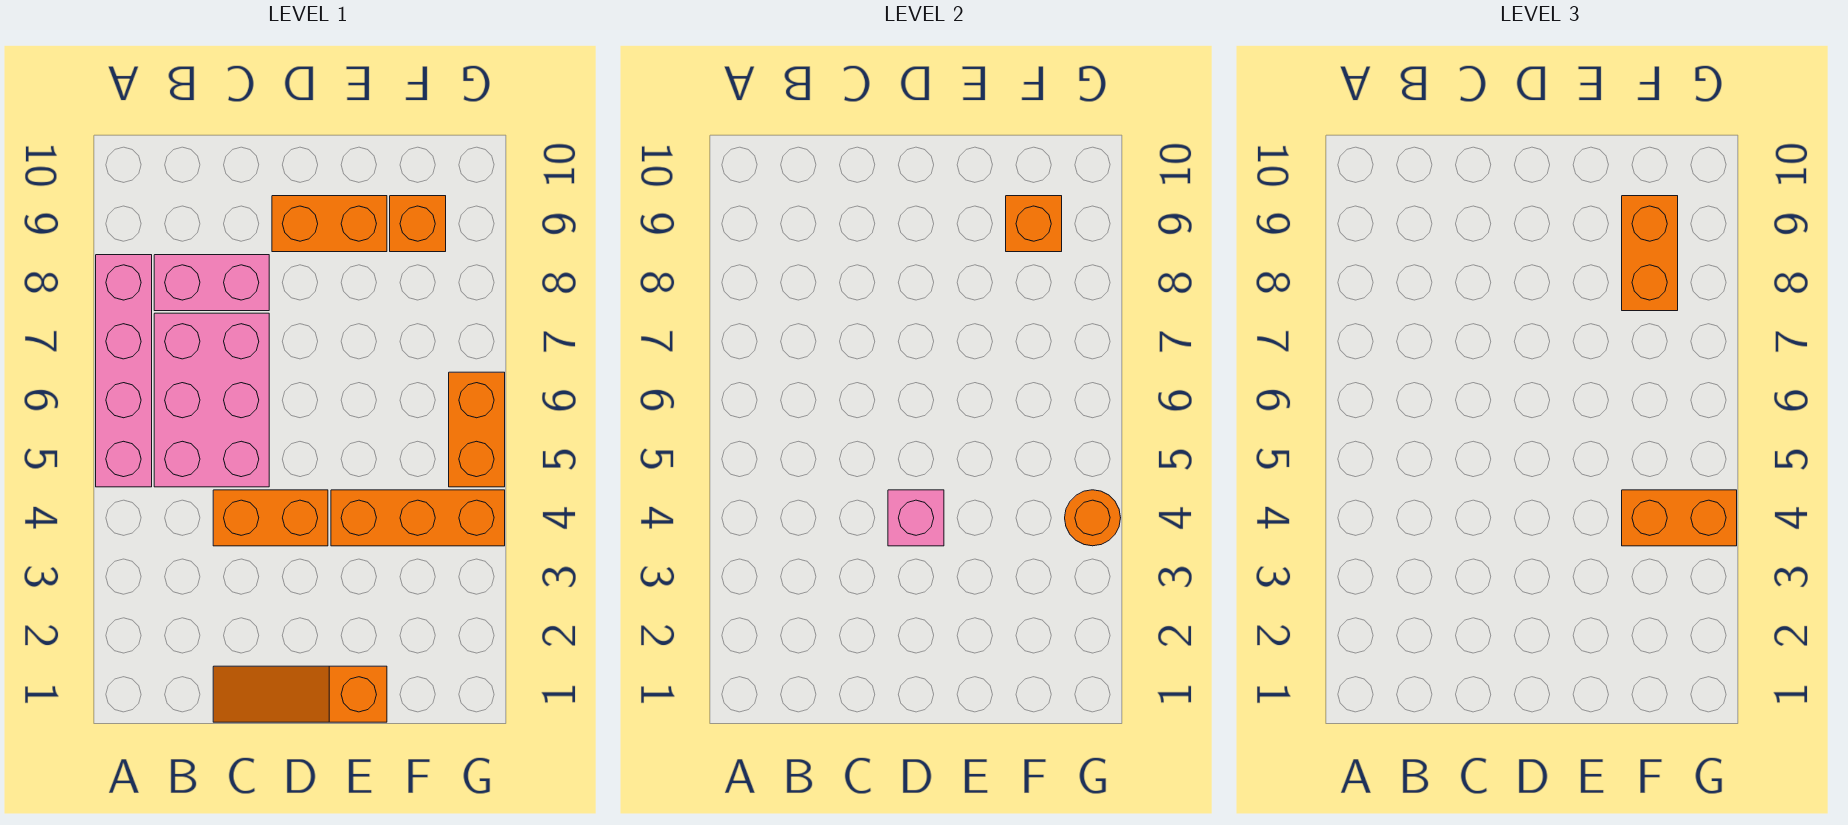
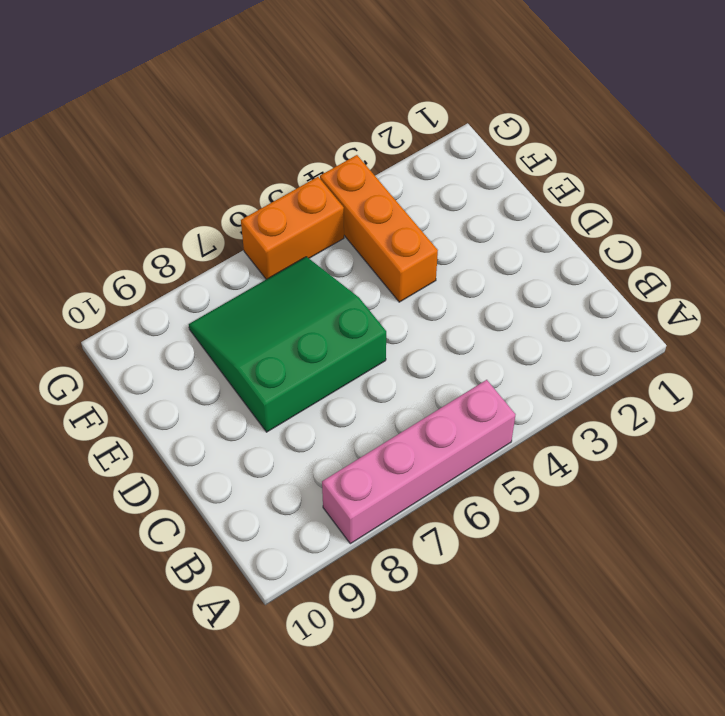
green 3x3 slope [189,257,386,432] -> none
none -> pink 2x3 brick [154,313,269,487]
none -> pink 1x2 brick [154,255,269,311]
none -> orange 1x3 slope [213,666,387,722]

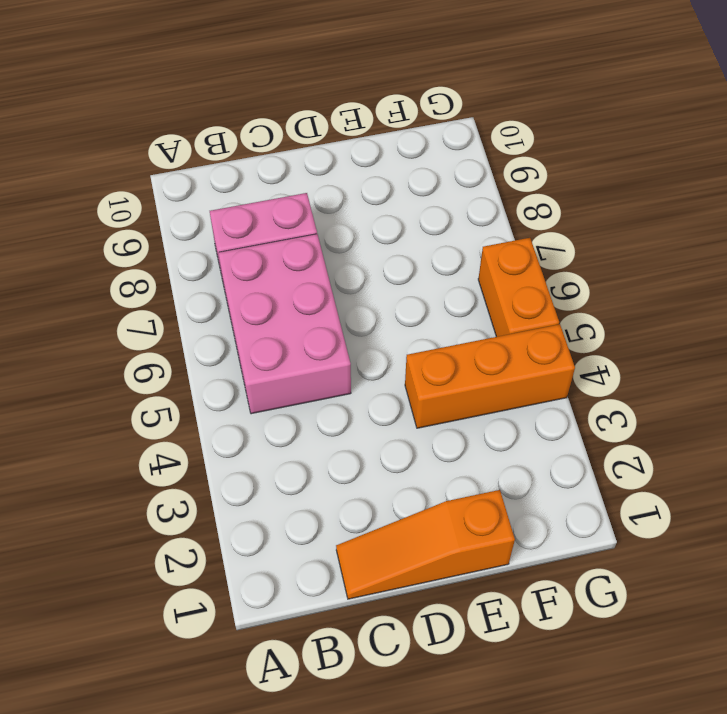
none -> pink 1x4 brick [96,255,152,487]
none -> orange 1x2 brick [213,490,328,546]
none -> orange 1x2 brick [272,196,387,252]

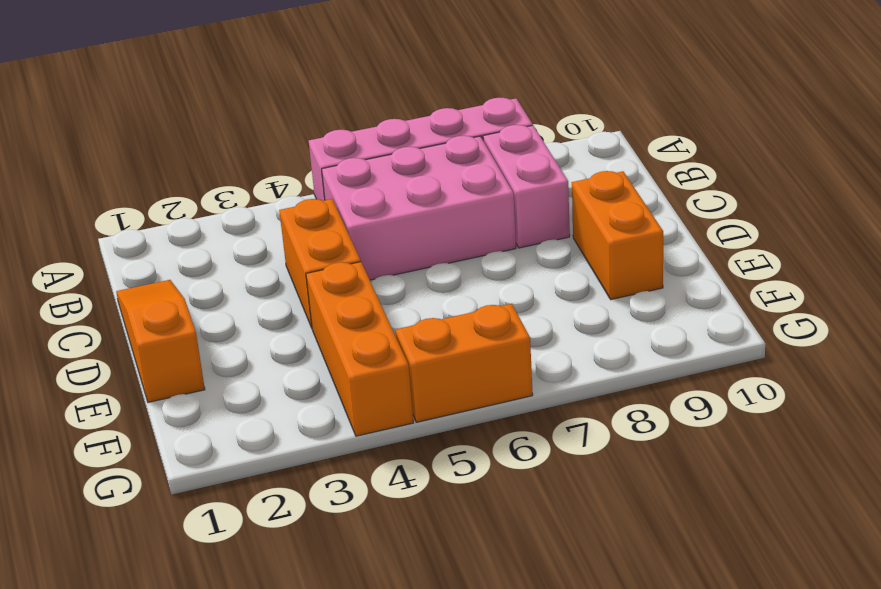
none -> orange 1x1 brick [390,196,446,252]
none -> pink 1x1 brick [888,490,944,546]
none -> orange 1x1 brick [1006,196,1062,252]

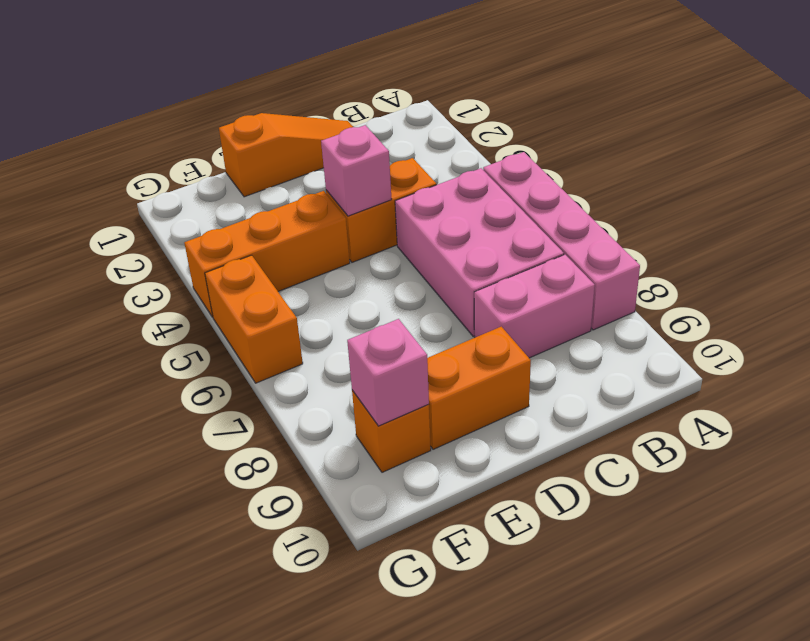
pink 1x1 brick [347,319,429,426] -> orange 1x1 brick [1006,196,1062,252]
none -> orange 1x1 round brick [1065,490,1121,546]
none -> orange 1x2 brick [1622,490,1737,546]
none -> orange 1x2 brick [1622,196,1678,311]

